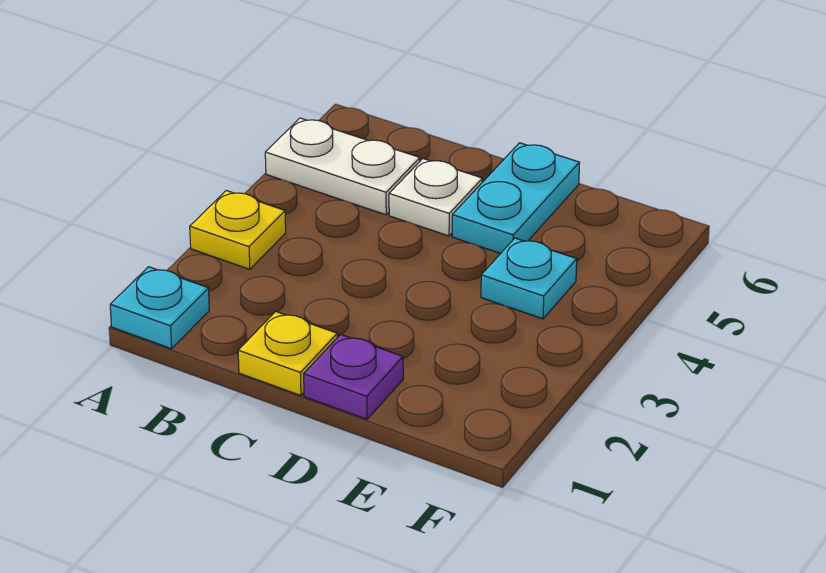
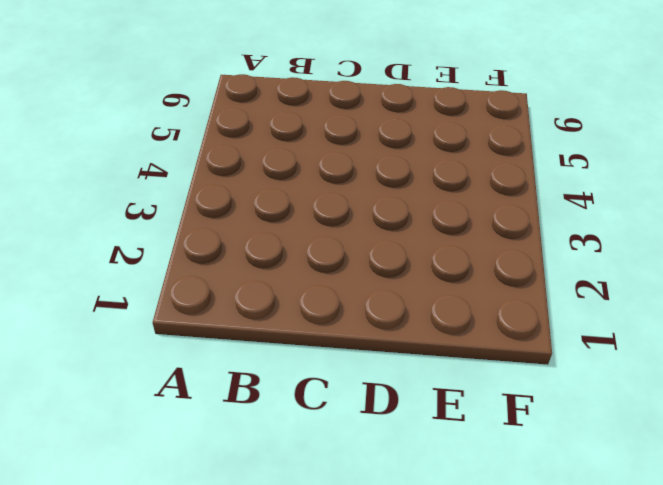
none -> cyan 1x1 plate [110,267,209,349]
none -> yellow 1x1 plate [190,191,286,269]

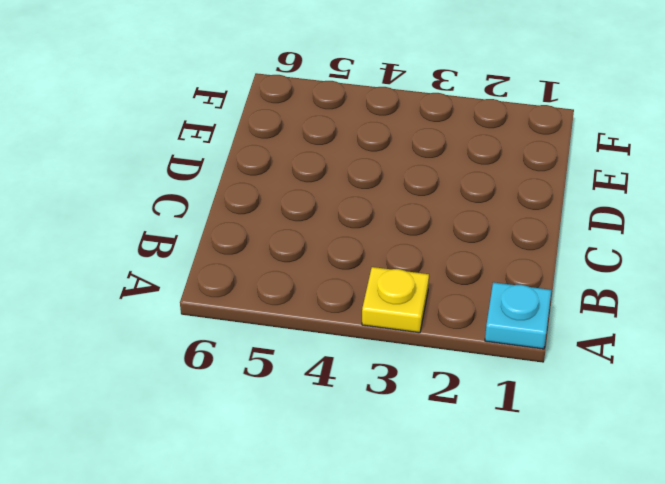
none -> white 1x2 plate [265,118,420,215]
none -> yellow 1x1 plate [238,312,337,395]

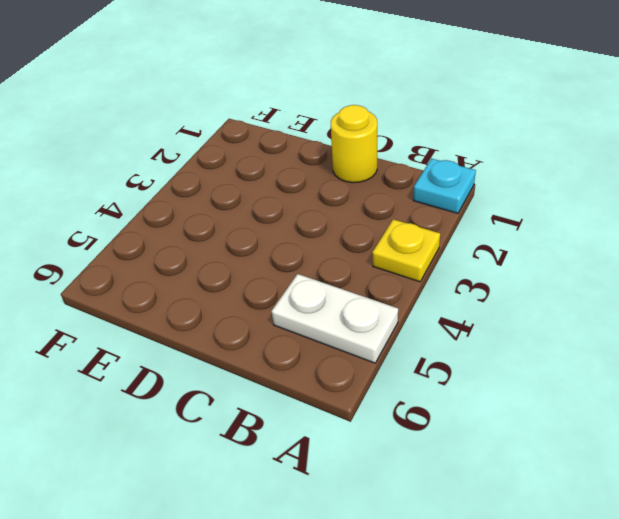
yellow 1x1 round brick [331,105,377,183] -> yellow 1x1 plate [238,312,337,395]
none -> white 1x1 plate [389,159,482,236]
none -> purple 1x1 plate [304,334,403,419]

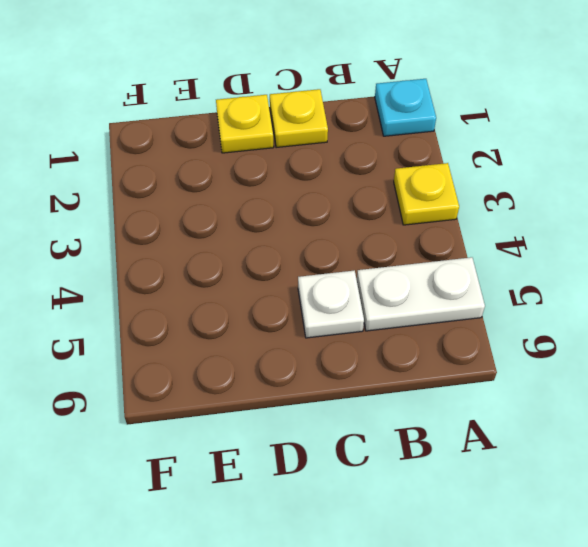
yellow 1x1 plate [216,95,274,153] -> purple 1x1 plate [304,334,403,419]
none -> cyan 1x2 plate [452,143,580,254]
none -> cyan 1x1 plate [481,238,577,319]

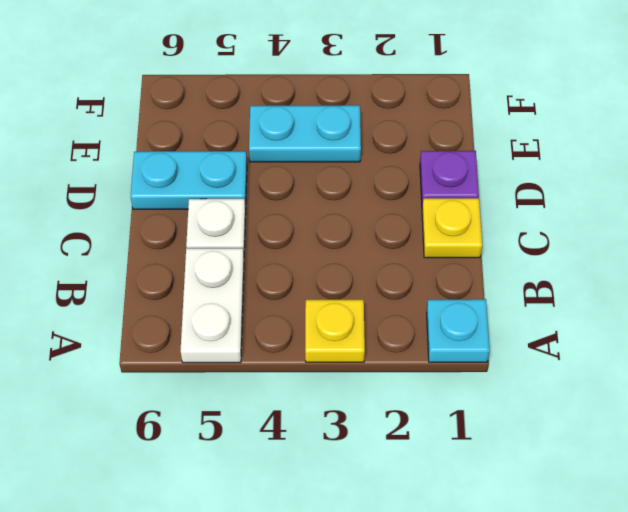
cyan 1x2 plate [249,105,361,162] -> cyan 1x1 plate [481,238,577,319]

